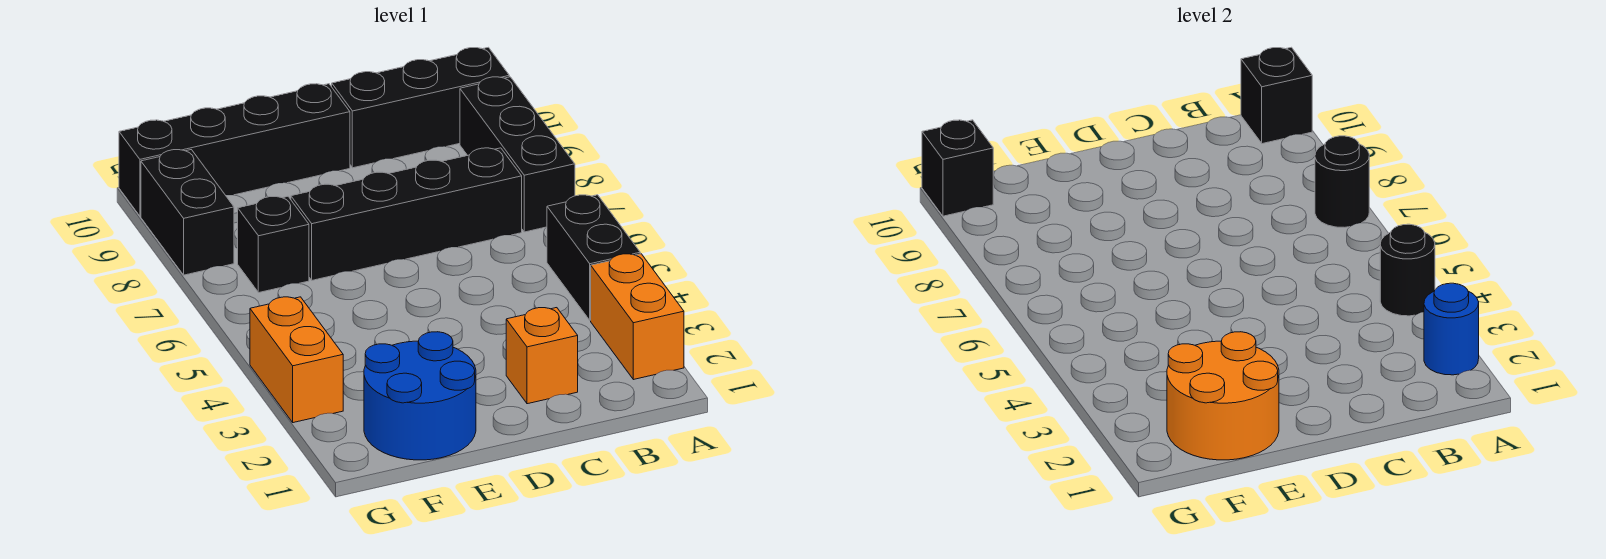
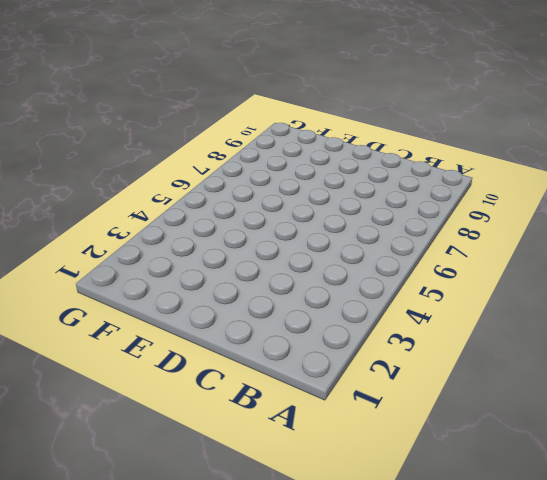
none -> orange 1x2 brick [591,254,684,380]
none -> black 1x2 brick [547,195,640,320]
none -> black 1x3 brick [460,77,575,232]

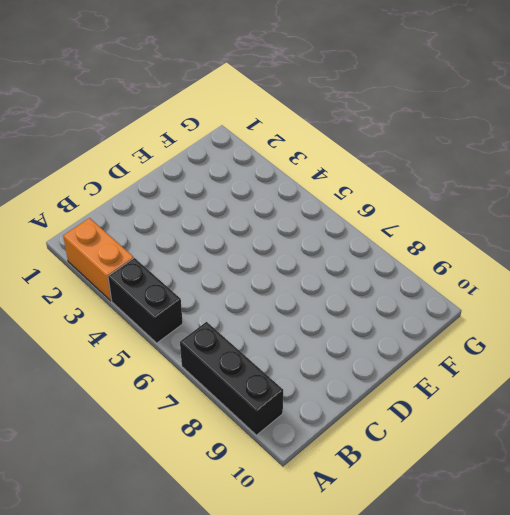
none -> black 1x3 brick [332,47,509,168]
none -> black 1x4 brick [291,148,522,280]
none -> orange 1x1 brick [506,308,578,404]

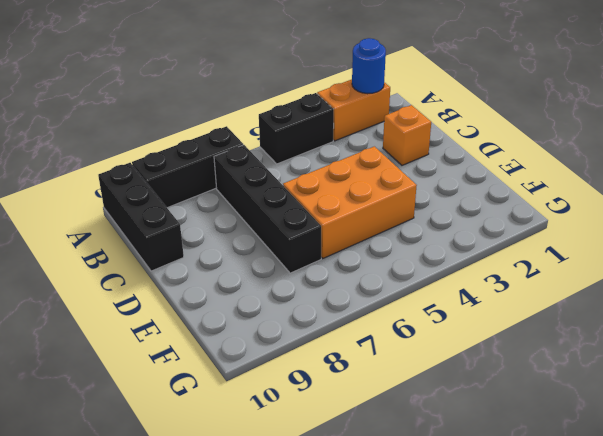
orange 2x3 brick [283,146,417,258] -> none
none -> black 1x4 brick [119,84,350,216]
none -> blue 2x2 round brick [364,332,476,460]
none -> black 1x1 brick [238,196,309,293]

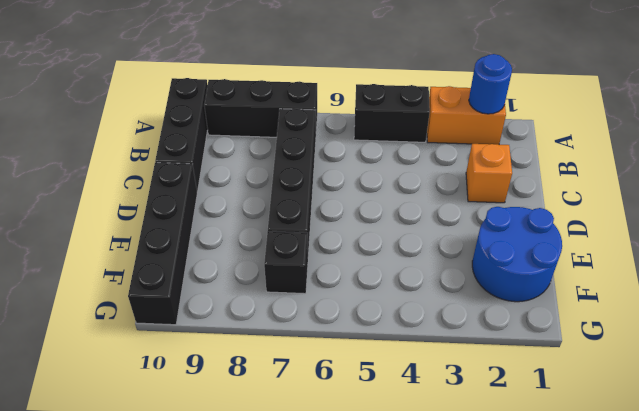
none -> orange 1x2 brick [250,297,343,423]
none -> black 1x2 brick [141,150,234,275]
none -> black 1x1 round brick [1380,224,1435,316]

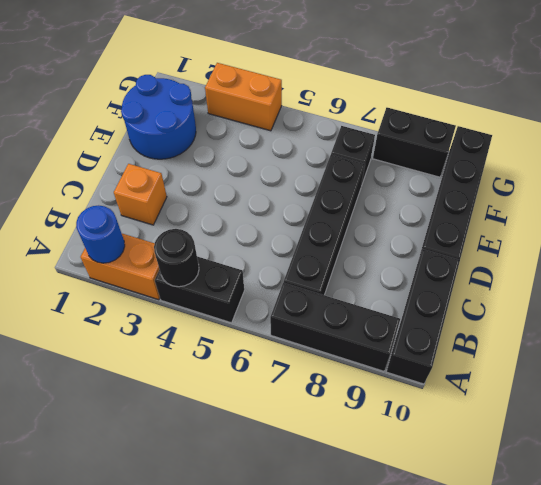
none -> black 1x1 round brick [1315,136,1369,227]
none -> black 1x1 brick [1241,47,1312,144]
none -> orange 2x2 round brick [1167,332,1279,460]

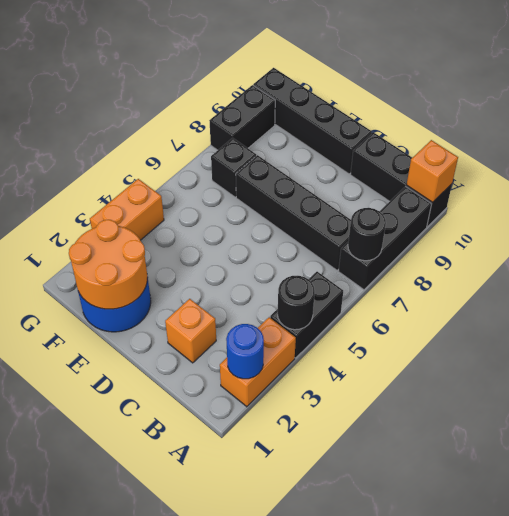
orange 1x1 brick [407,140,458,202] -> black 1x1 brick [1241,47,1312,144]
none -> black 1x1 brick [922,120,993,216]

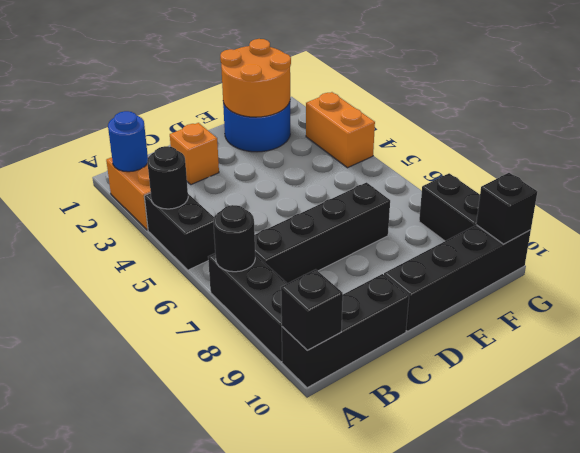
none -> black 1x1 brick [238,196,309,293]

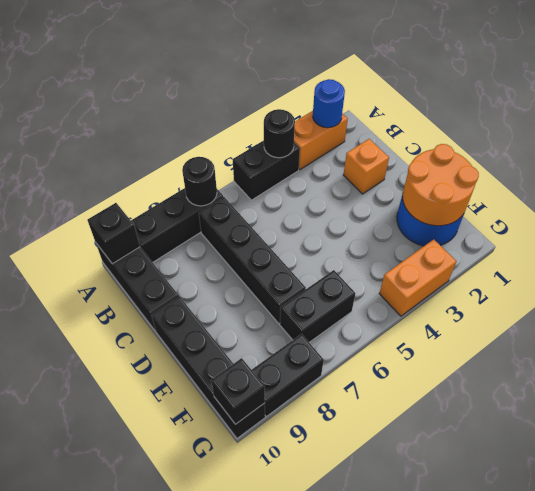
black 1x2 brick [280,270,355,342] -> black 1x1 brick [238,196,309,293]

